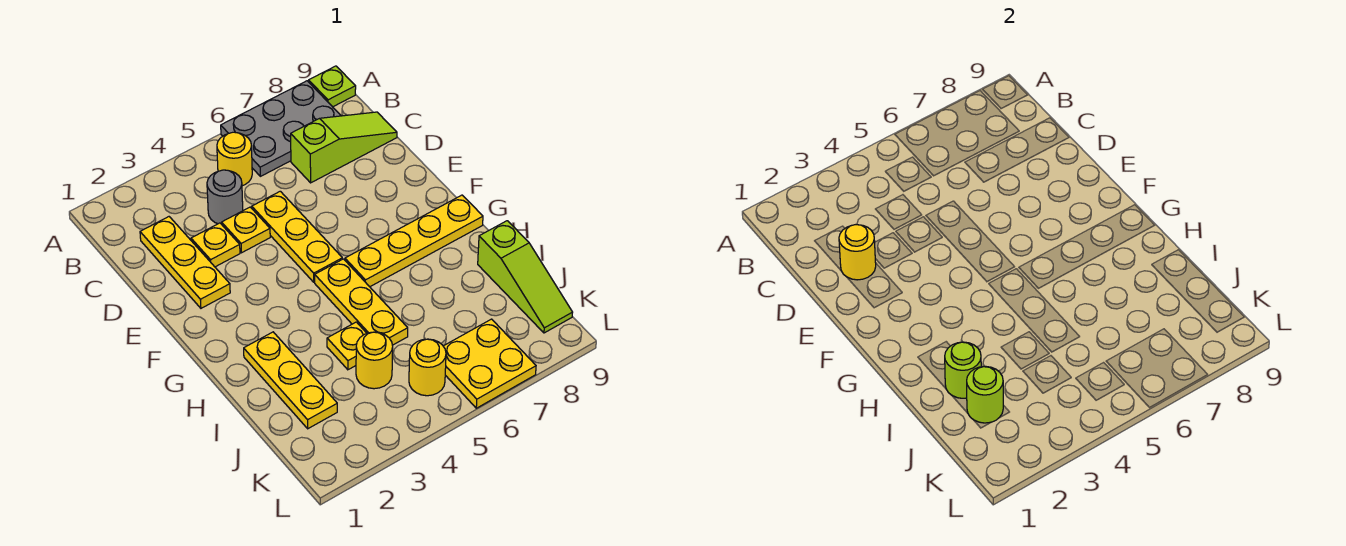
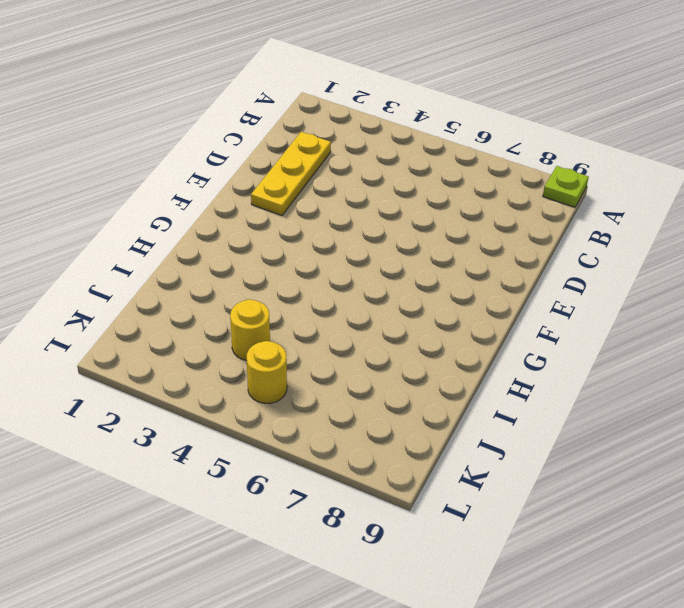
none -> grey 2x3 plate [221,81,341,176]
none -> yellow 1x1 round brick [217,132,252,186]
none -> grey 1x1 round brick [207,170,243,224]

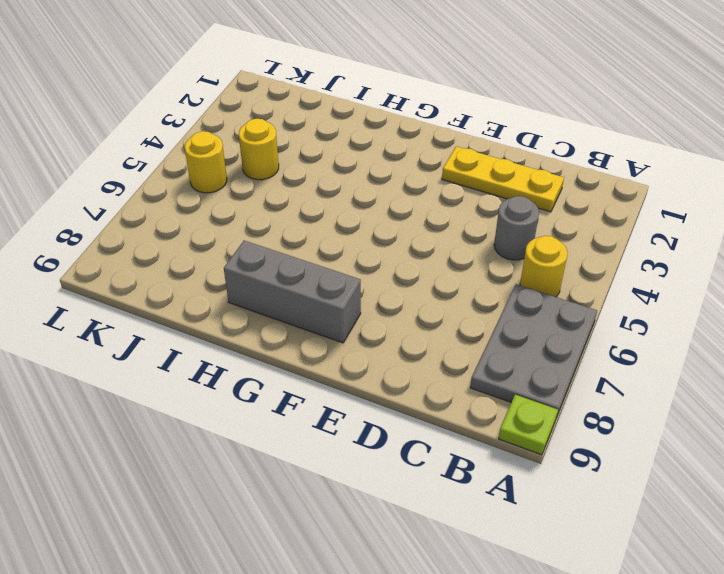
grey 1x3 brick [224,241,361,343] -> yellow 1x4 plate [345,195,483,287]
none -> lime 1x3 slope [291,112,397,183]
none -> yellow 1x1 plate [191,223,240,267]
none -> yellow 1x1 plate [222,207,270,253]

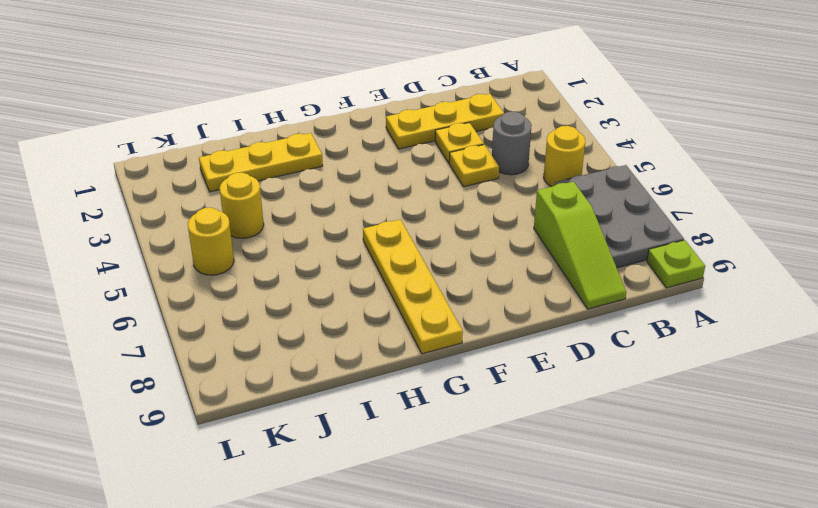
none -> yellow 1x3 plate [252,191,342,282]
none -> yellow 1x3 plate [315,259,408,345]
none -> yellow 1x1 plate [327,322,367,370]

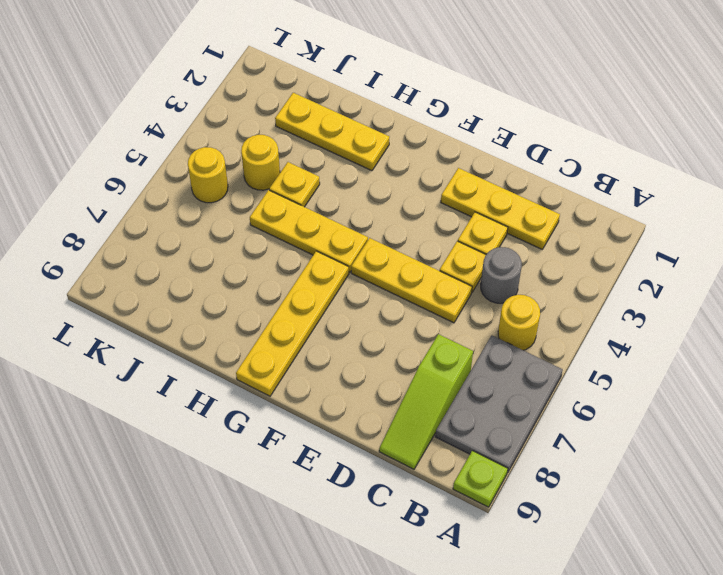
none -> lime 1x3 slope [478,221,573,333]
none -> yellow 2x2 plate [443,319,536,408]
none -> yellow 1x1 round brick [839,225,876,280]

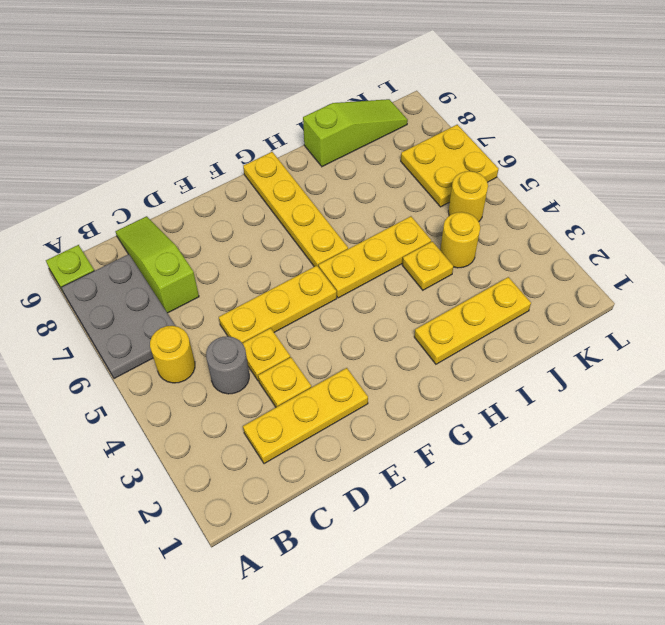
none -> yellow 1x1 round brick [839,225,876,280]
none -> lime 1x1 round brick [945,342,981,398]
none -> lime 1x1 round brick [967,366,1003,423]

